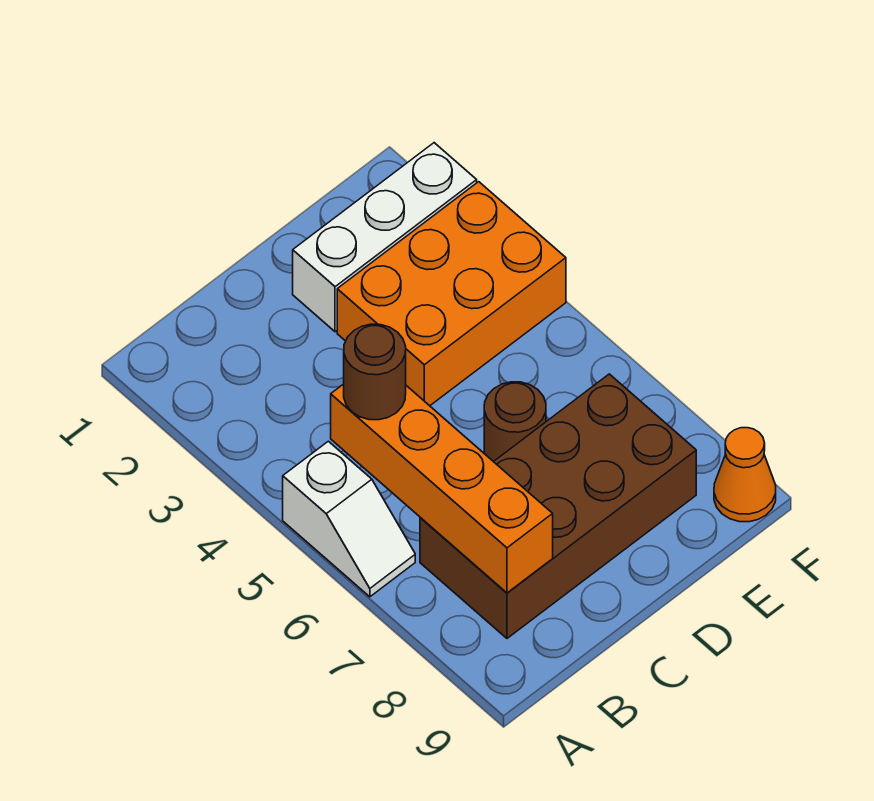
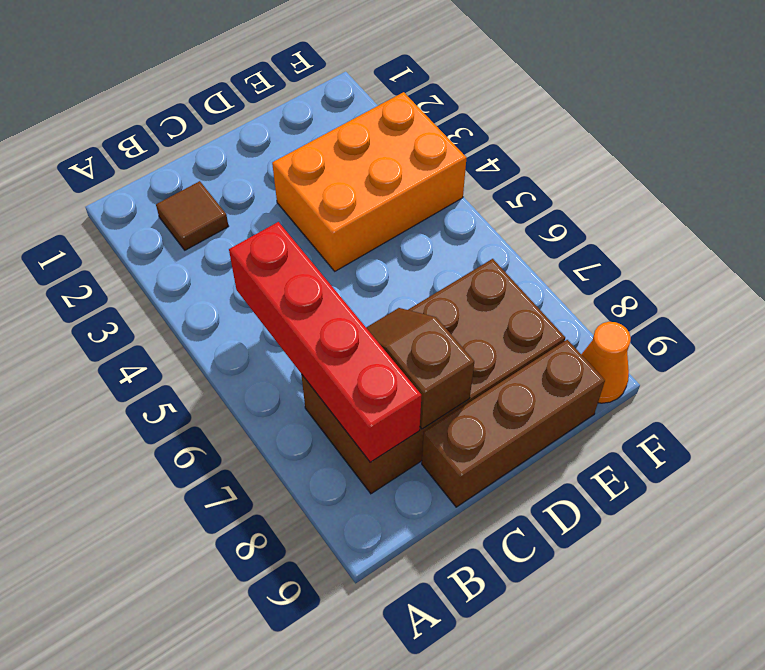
brown 1x1 tile [156,181,229,250] -> none
red 1x4 brick [229,222,422,462] -> orange 1x4 brick [331,384,553,593]
brown 1x2 slope [366,308,474,429] -> none
brown 1x3 brick [422,340,605,507] -> none
none -> white 1x2 slope [283,441,415,597]
none -> white 1x3 brick [293,143,477,332]

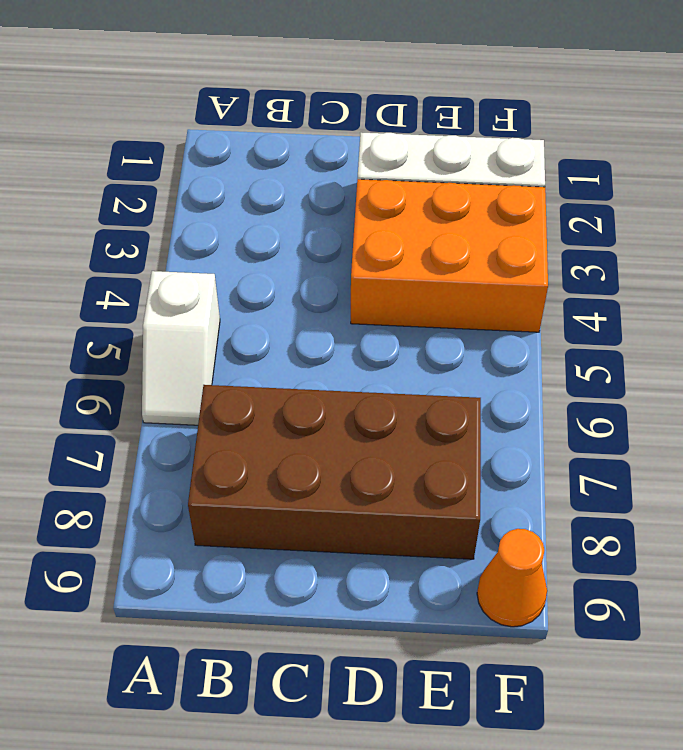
none -> brown 1x1 round brick [484,382,546,462]
none -> orange 1x4 brick [331,384,553,593]

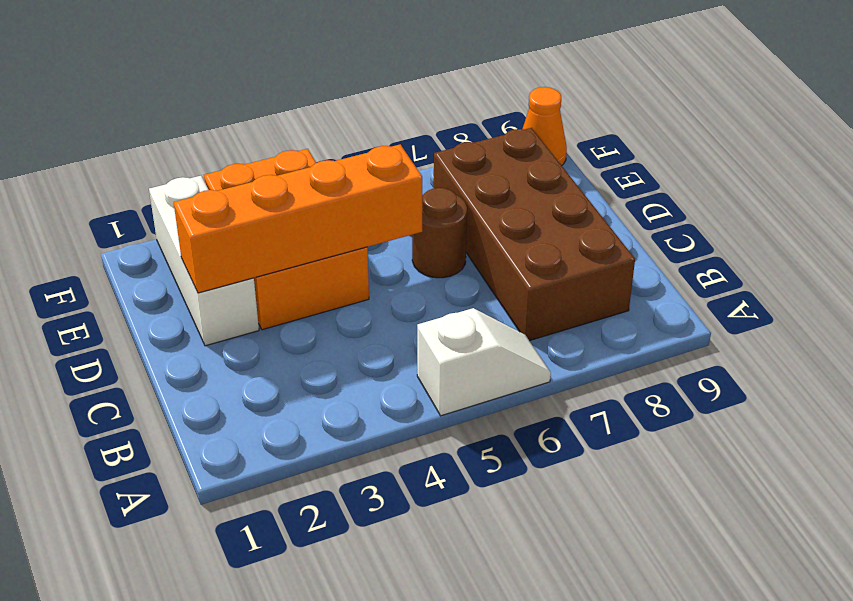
orange 1x4 brick [174,144,422,293] -> orange 1x4 brick moved to [331,384,553,593]
none -> brown 1x1 round brick [344,324,406,420]

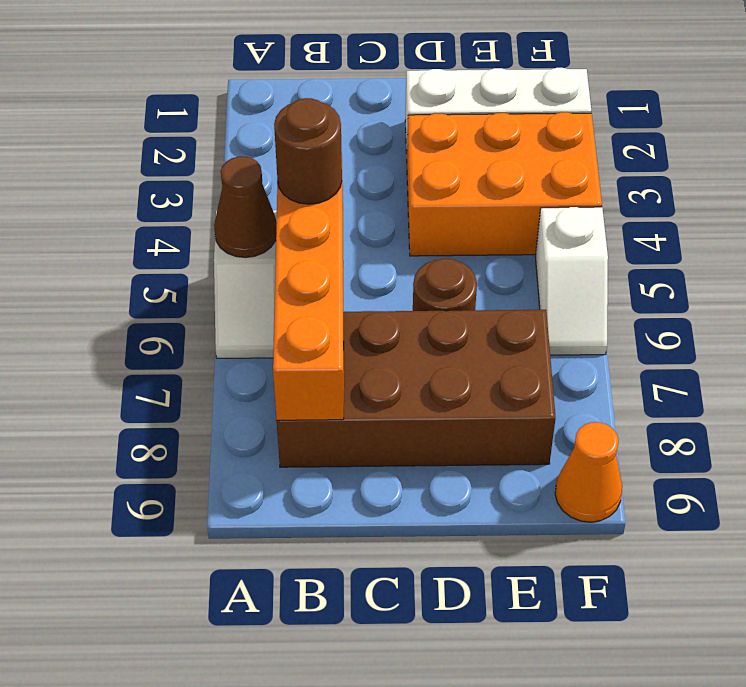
brown 1x1 cone [214,157,277,258] -> none
white 1x2 slope [535,207,608,355] -> none

